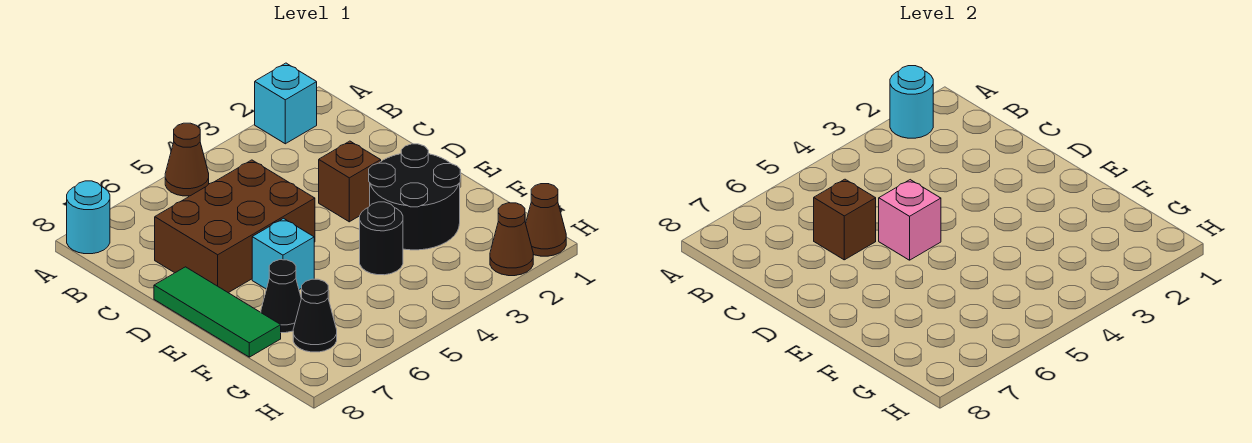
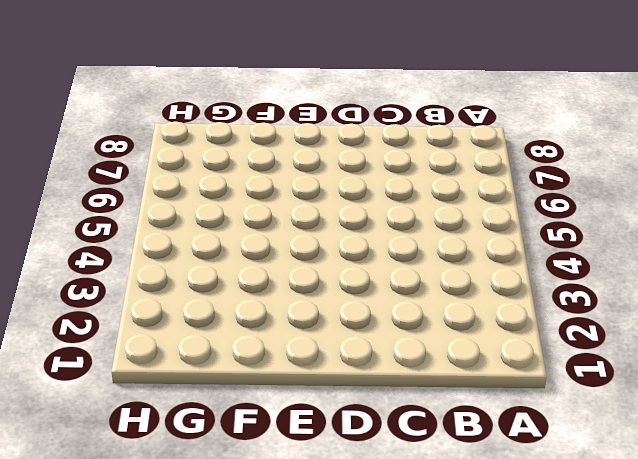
none -> cyan 1x1 brick [255,63,317,144]
none -> brown 1x1 cone [165,123,209,196]
none -> cyan 1x1 round brick [67,181,110,254]

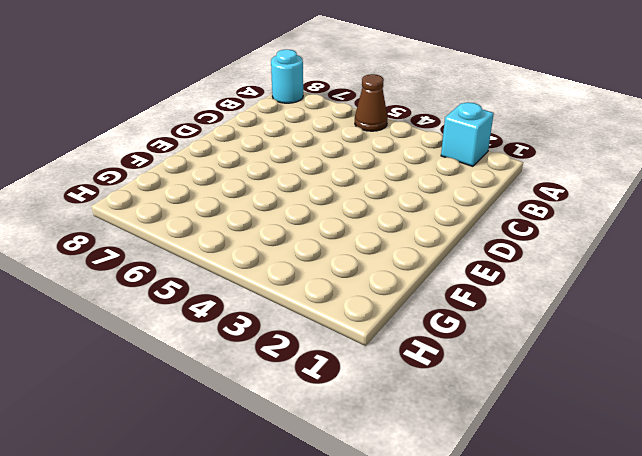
none -> brown 2x3 brick [155,160,315,293]
none -> brown 1x1 brick [319,141,381,222]
none -> green 1x3 tile [154,267,281,357]

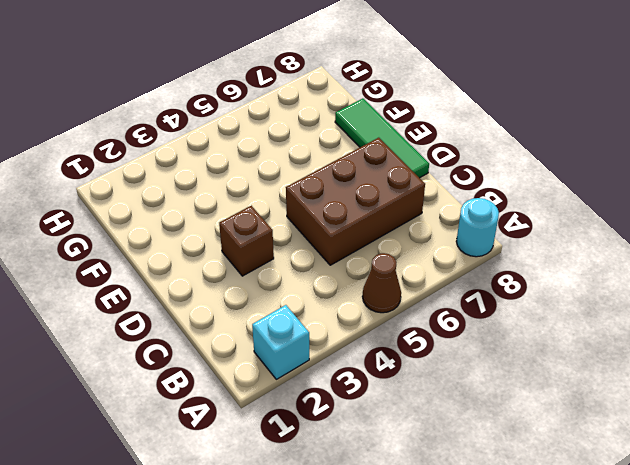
none -> black 2x2 round brick [369,144,461,250]
none -> cyan 1x1 brick [252,218,314,290]
none -> black 1x1 round brick [360,202,403,275]

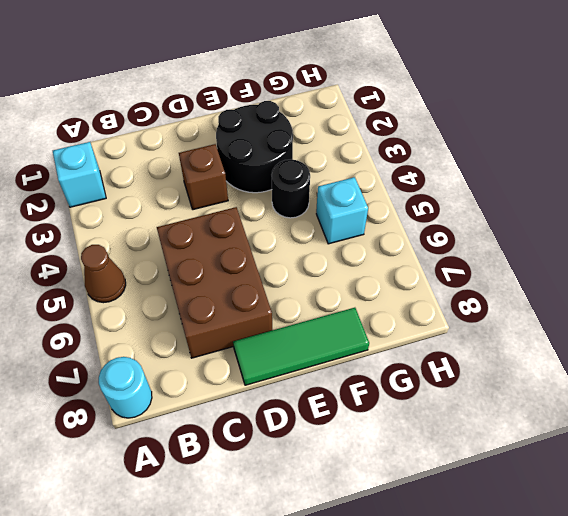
cyan 1x1 brick [316,177,368,244] -> cyan 1x1 brick moved to [252,218,314,290]
none -> black 1x1 cone [261,260,301,333]
none -> black 1x1 cone [293,279,337,352]
none -> brown 1x1 cone [526,184,566,256]

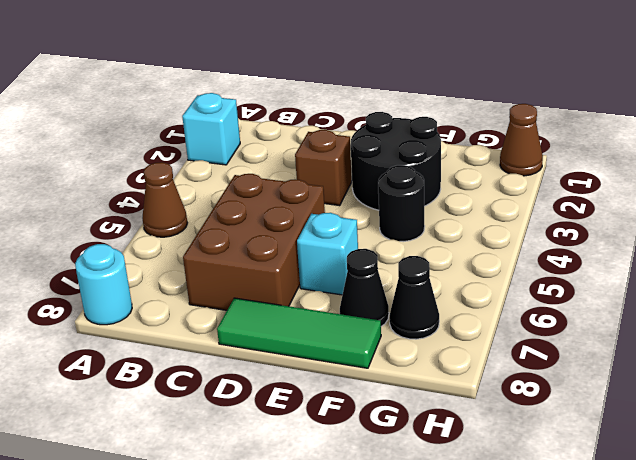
none -> brown 1x1 cone [490,203,533,276]
none -> cyan 1x1 round brick [890,66,933,138]
none -> brown 1x1 brick [814,179,876,260]

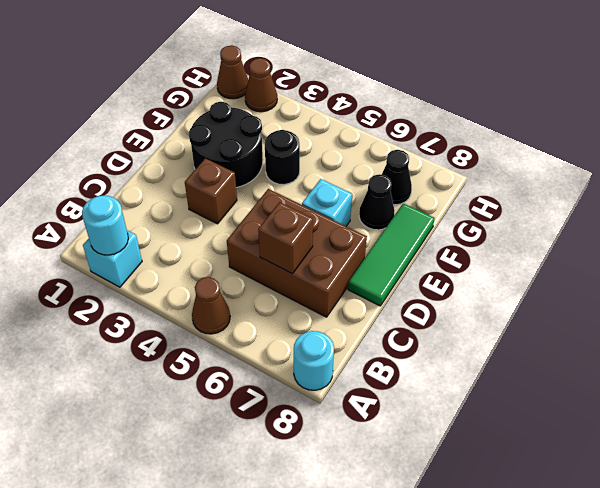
none -> pink 1x1 brick [879,180,941,260]

